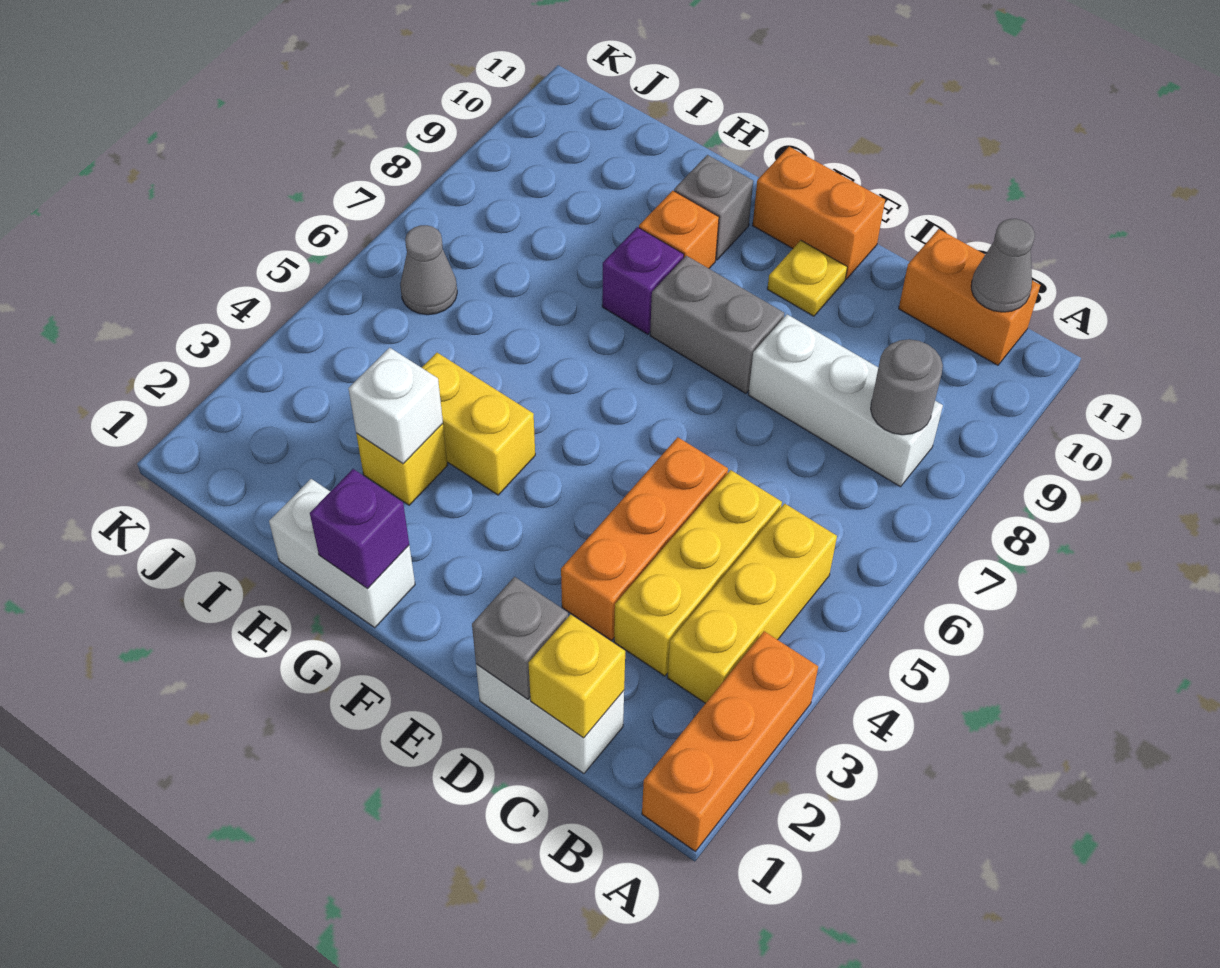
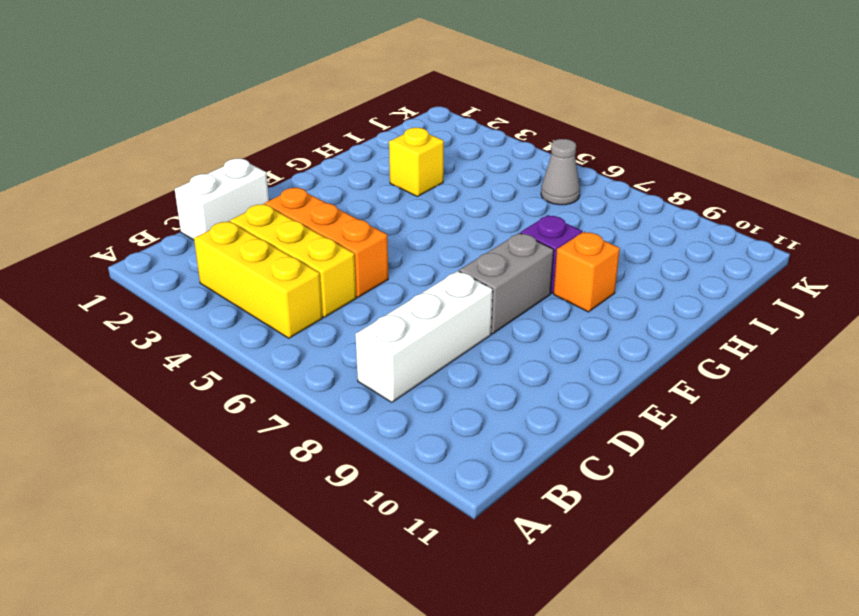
none -> orange 1x3 brick [642,631,818,851]
none -> orange 1x2 brick [899,229,1040,365]
none -> yellow 1x1 plate [767,240,847,316]

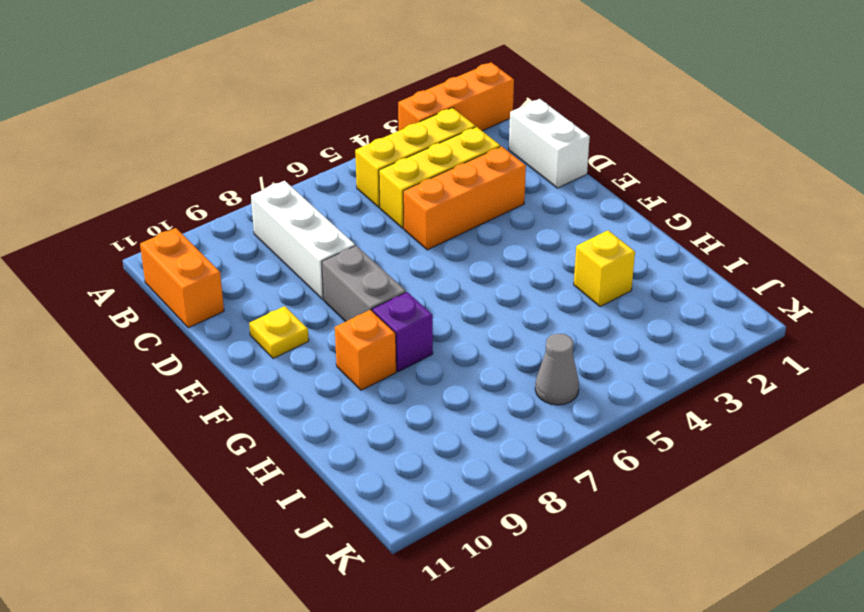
none -> orange 1x2 brick [753,147,885,279]
none -> white 1x2 brick [269,479,415,628]
none -> yellow 1x2 brick [422,353,535,495]

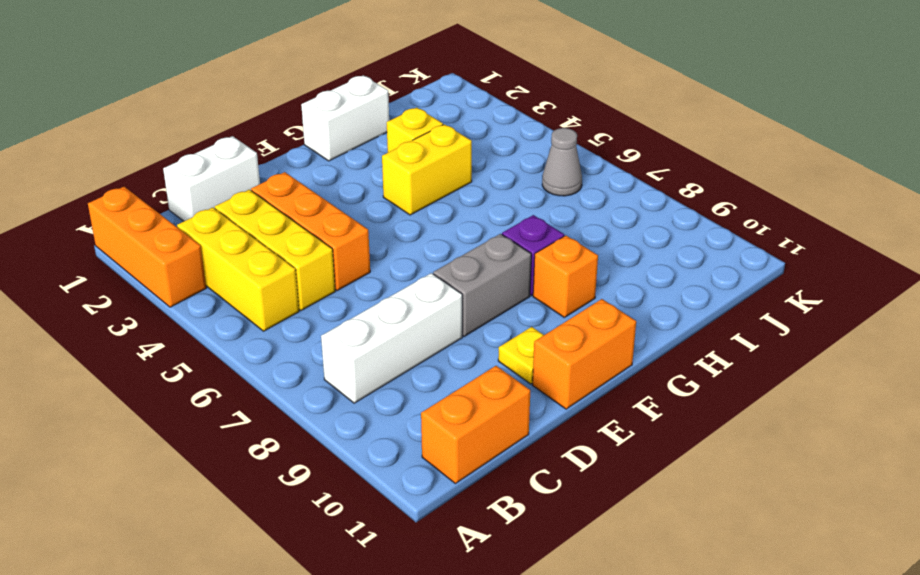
none -> grey 1x1 brick [674,155,753,260]
none -> grey 1x1 round brick [871,339,943,435]
none -> grey 1x1 cone [971,219,1035,312]

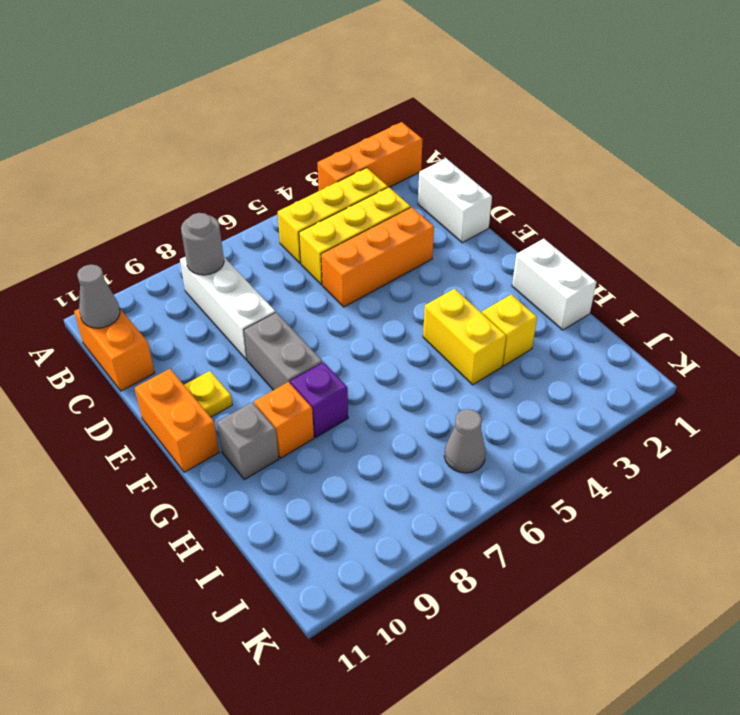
none -> yellow 1x1 brick [528,614,625,738]
none -> grey 1x1 brick [472,577,568,699]
none -> purple 1x1 brick [310,469,409,589]

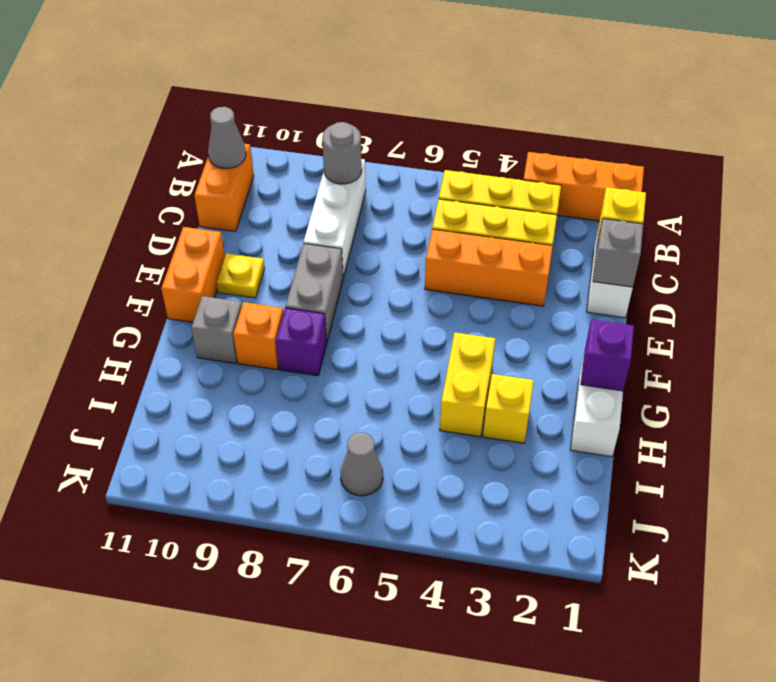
none -> white 1x1 brick [348,348,443,464]

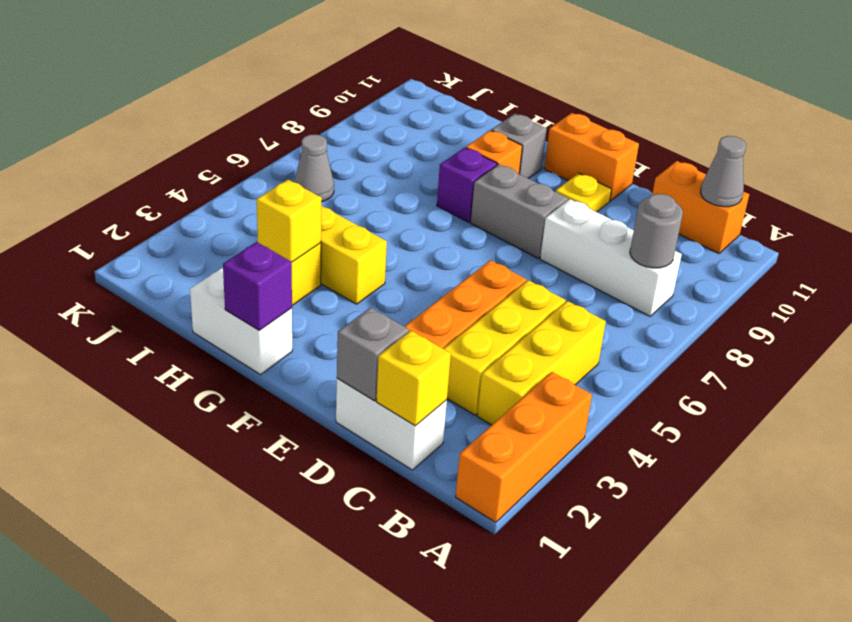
yellow 1x1 brick [257,180,322,262] -> white 1x1 brick [348,348,443,464]

